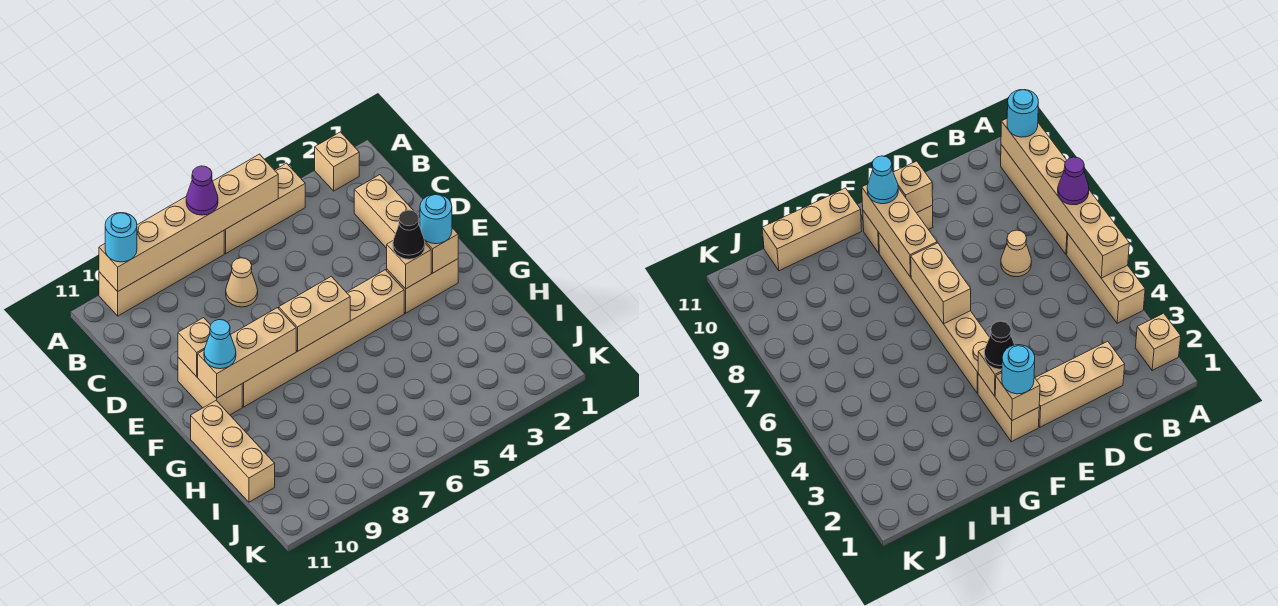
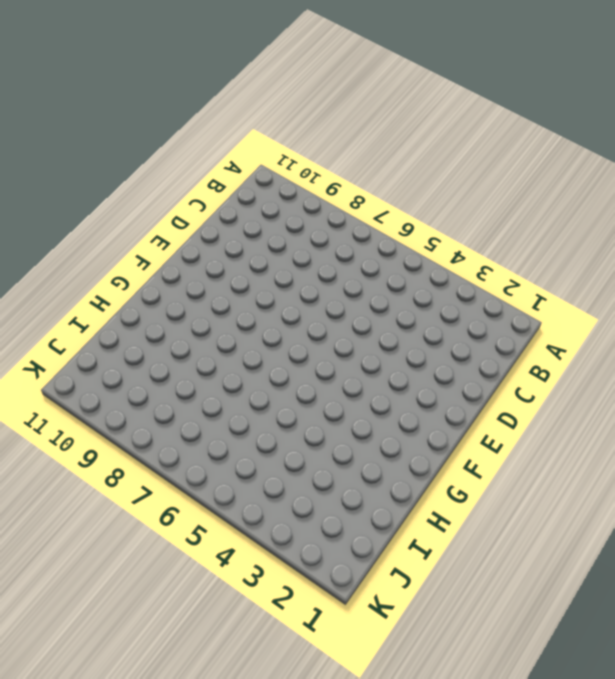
none -> tan 1x1 brick [315,132,359,191]
none -> tan 1x3 brick [224,163,305,253]
none -> tan 1x4 brick [99,231,224,316]

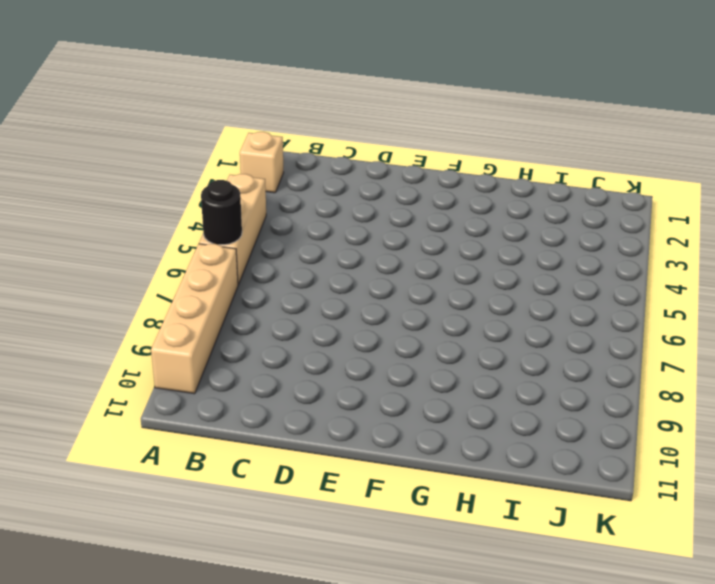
black 1x1 round brick [201,180,242,245] -> tan 1x6 brick [99,154,278,291]
none -> tan 1x3 brick [354,175,420,248]
none -> tan 1x1 cone [226,258,258,307]
none -> tan 1x2 brick [178,357,242,415]

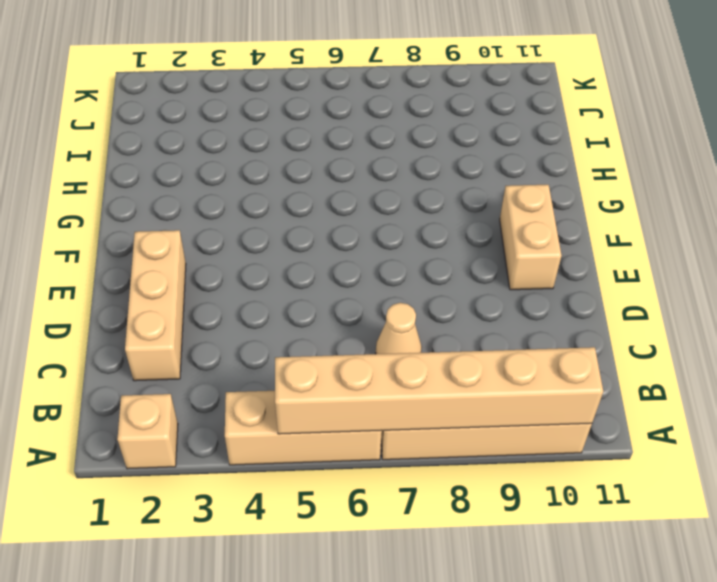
none -> tan 1x2 brick [387,259,458,313]
none -> tan 1x6 brick [242,270,404,407]
none -> tan 1x3 brick [191,401,275,502]

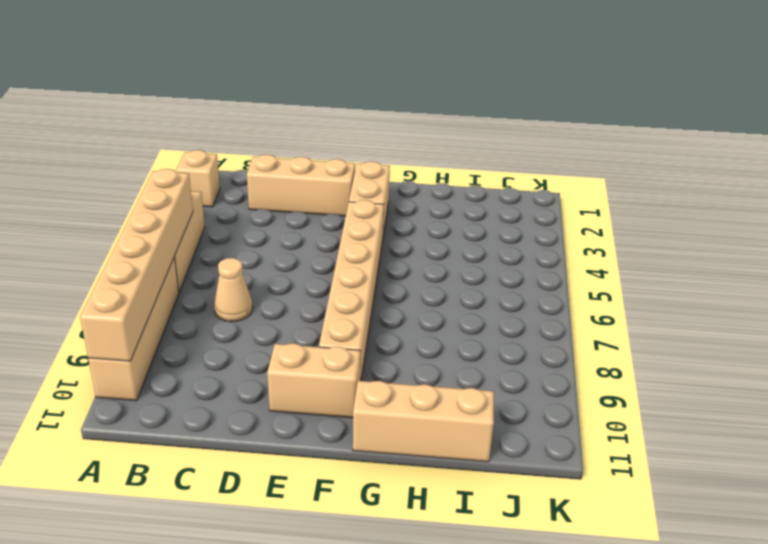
none -> tan 1x1 brick [178,318,211,377]
none -> tan 1x1 brick [419,225,458,273]
none -> tan 1x1 brick [387,241,431,289]

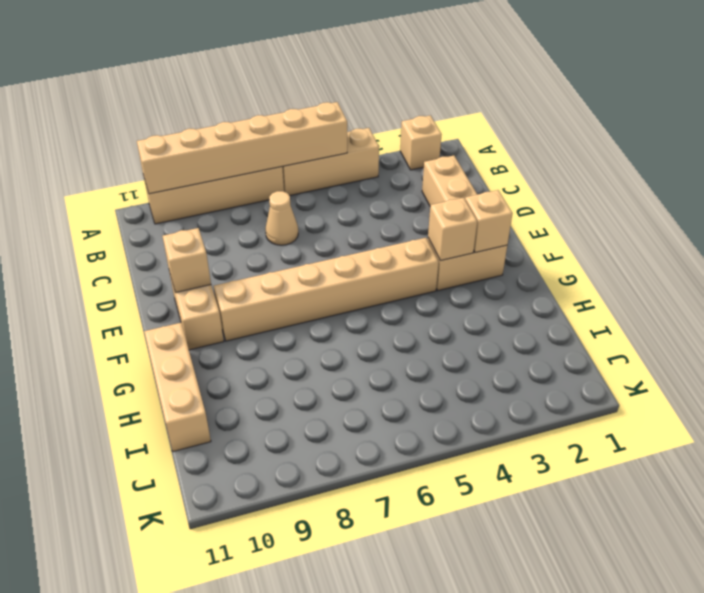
none -> tan 1x2 brick [279,276,350,351]
none -> tan 1x3 brick [198,308,296,398]
none -> purple 1x1 cone [186,166,218,215]

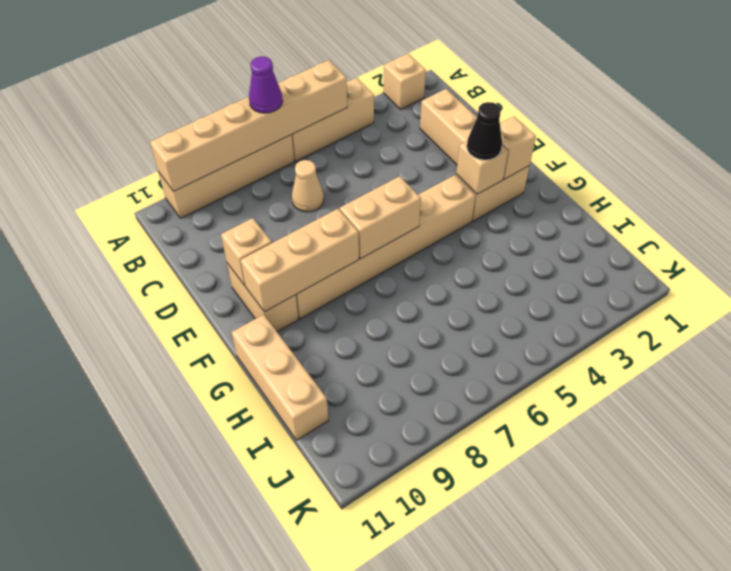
none -> cyan 1x1 round brick [105,213,137,262]
none -> cyan 1x1 round brick [420,194,452,244]
none -> cyan 1x1 cone [204,320,236,369]

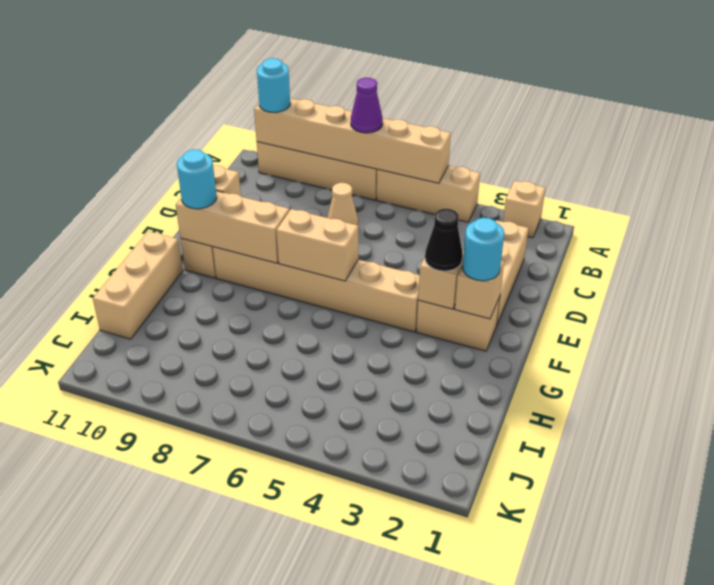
cyan 1x1 round brick [177,150,217,209] -> cyan 1x1 cone [204,320,236,369]

